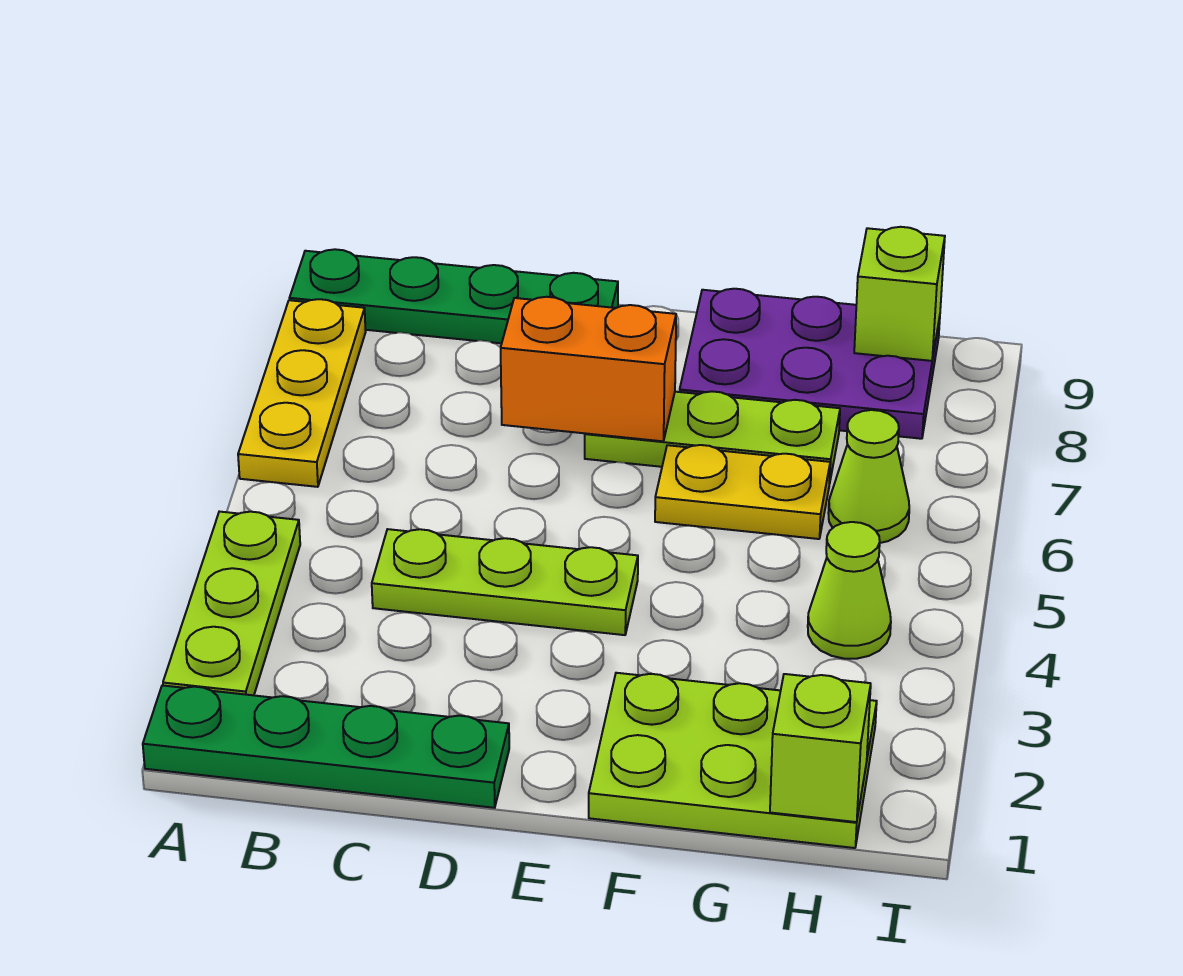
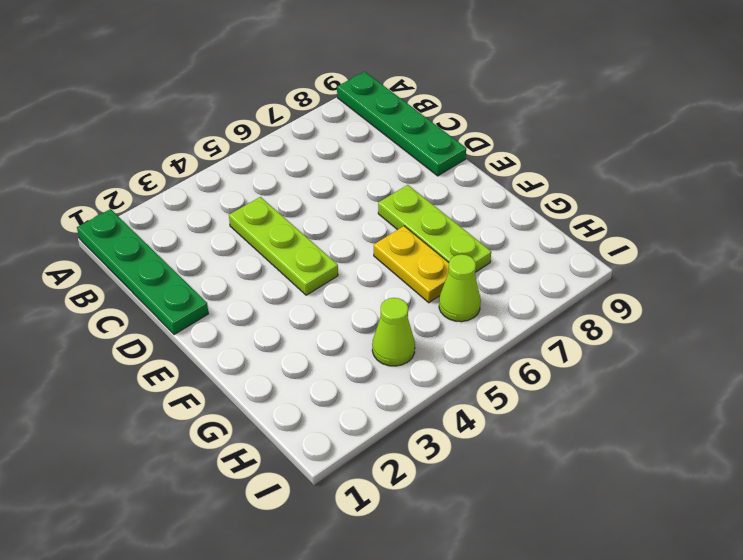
none -> lime 1x3 plate [163,512,300,695]
none -> yellow 1x3 plate [238,299,366,487]
none -> lime 2x3 plate [589,673,877,848]

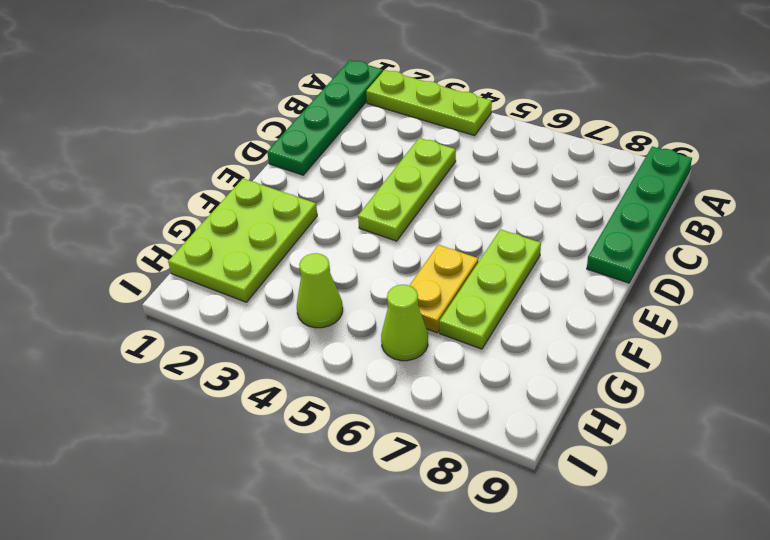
none -> yellow 1x3 plate [238,299,366,487]
none -> purple 2x3 plate [680,289,940,439]
none -> orange 1x2 brick [501,297,676,441]

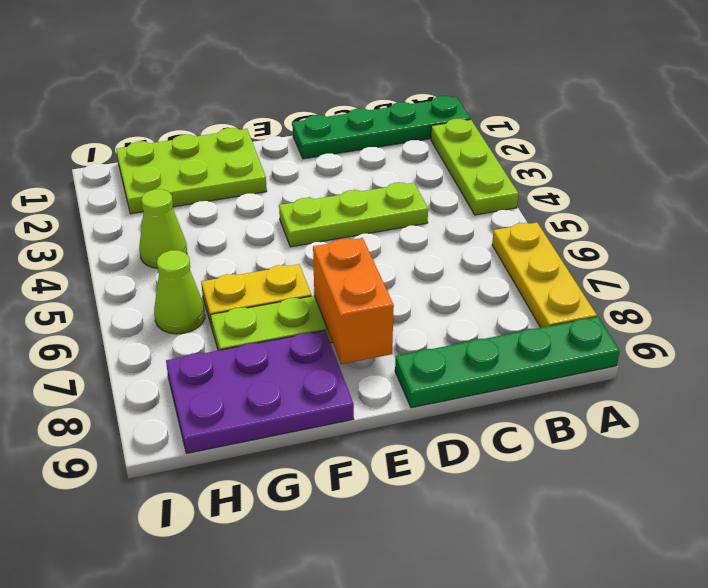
orange 1x2 brick [313,238,394,364] -> orange 1x2 brick turned to [501,297,676,441]
none -> lime 1x1 brick [770,674,871,822]
none -> lime 1x1 brick [854,227,945,361]

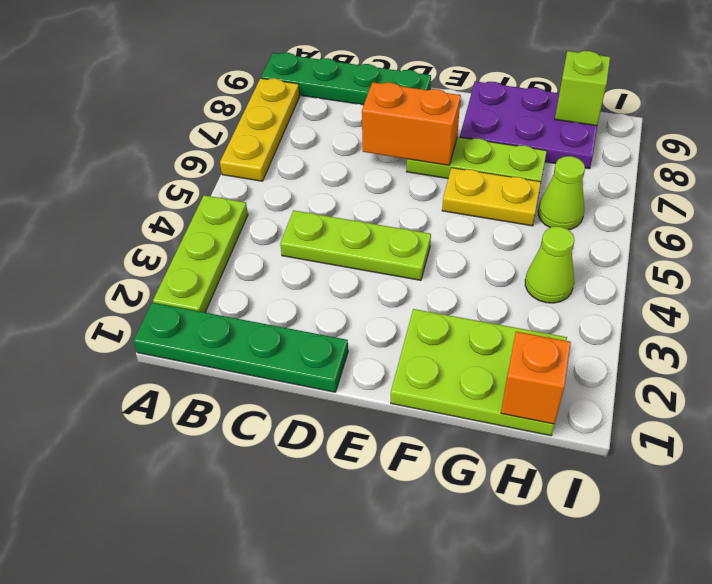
orange 1x1 brick [501,332,571,424] -> lime 1x1 brick [770,674,871,822]

